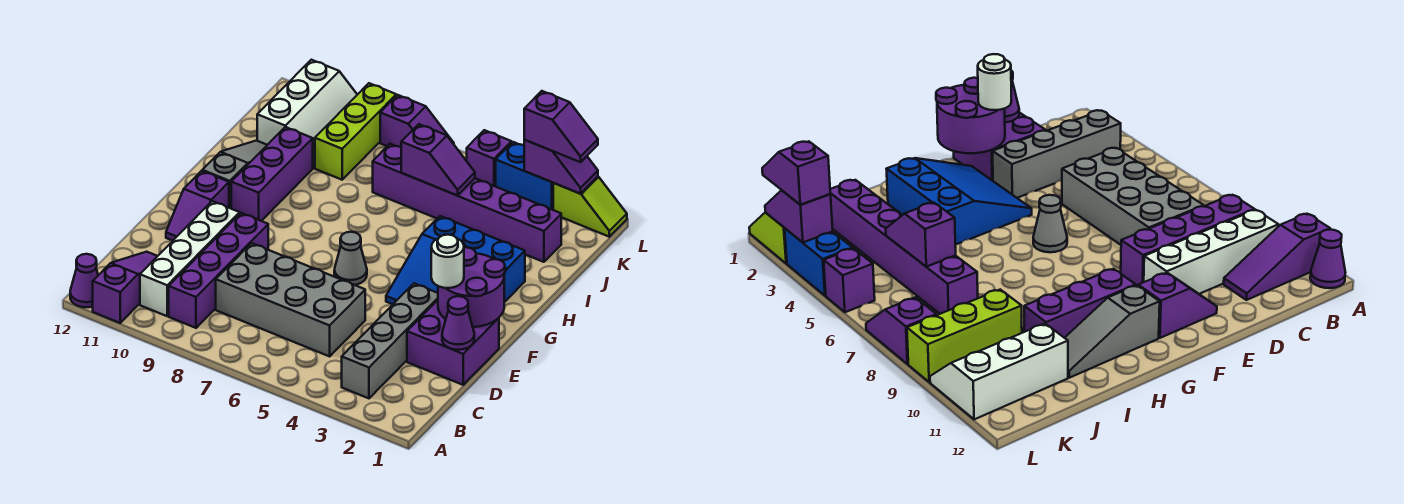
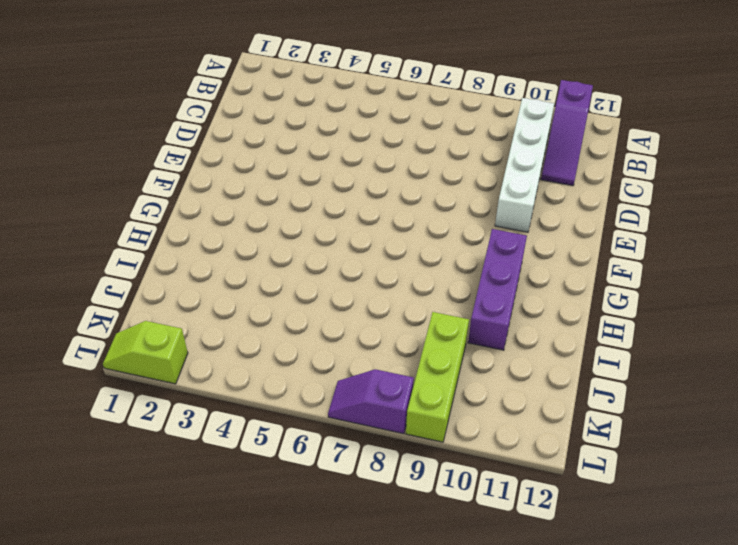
none -> purple 1x1 cone [70,254,98,307]
none -> grey 1x4 brick [342,283,438,398]
none -> purple 1x4 brick [169,213,268,328]

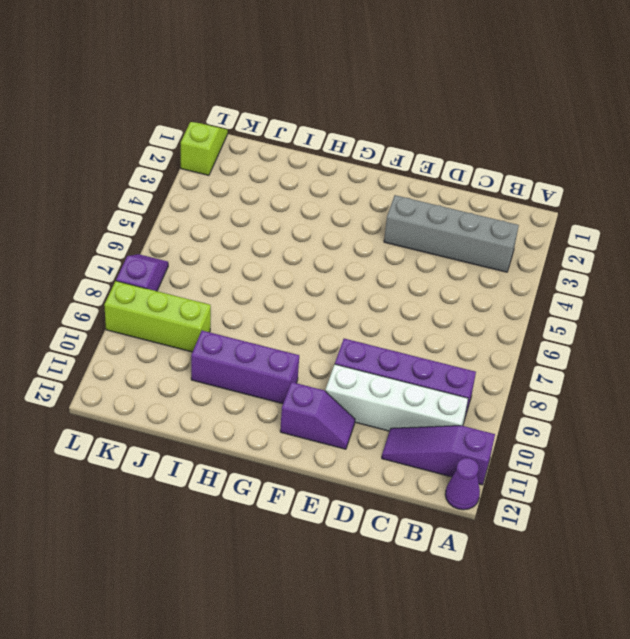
none -> grey 2x4 brick [216,243,365,356]
none -> purple 2x2 brick [407,300,499,385]
none -> blue 3x3 slope [386,216,525,304]

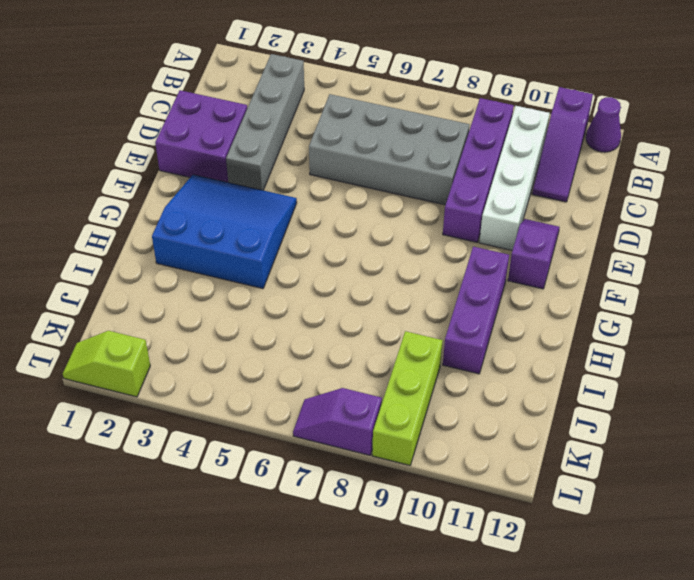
none -> grey 1x1 cone [334,232,367,285]
none -> grey 1x3 slope [202,141,267,208]
none -> purple 1x6 brick [373,144,561,262]

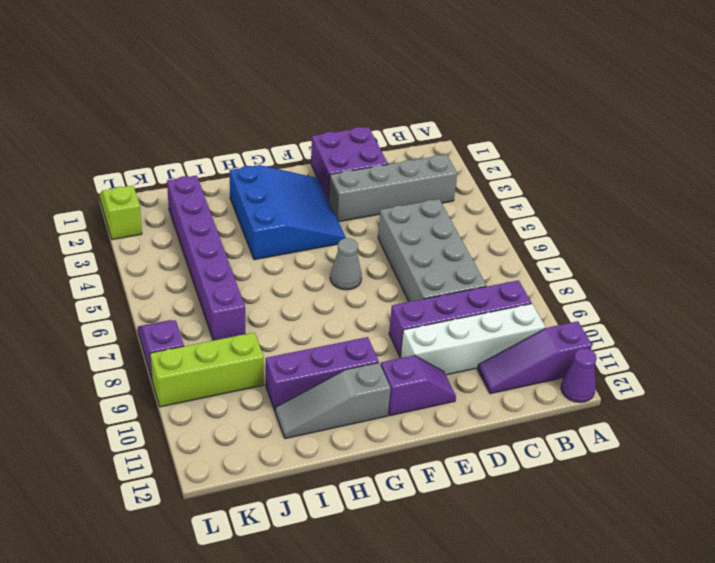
none -> white 2x3 slope [257,60,357,168]
none -> blue 1x2 brick [496,142,553,210]
none -> purple 1x1 brick [467,130,512,186]

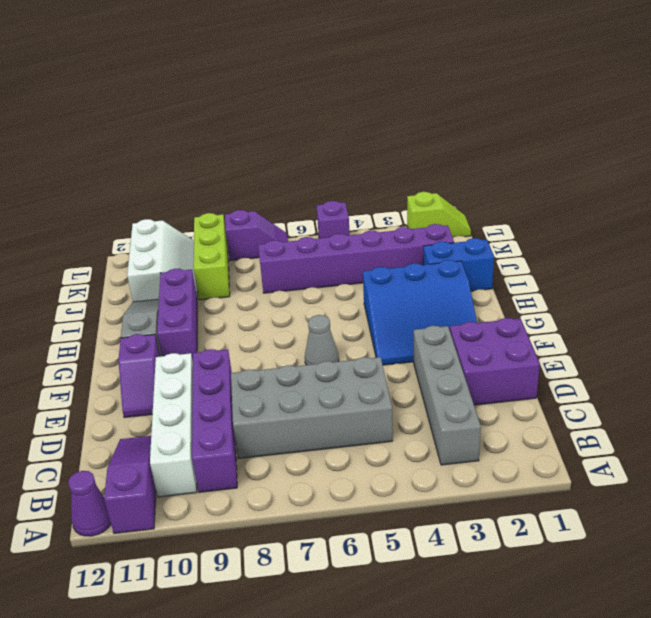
blue 1x2 brick [423,238,494,291] -> blue 1x2 brick moved to [496,142,553,210]
none -> purple 1x1 cone [442,296,474,350]
none -> purple 2x2 round brick [438,247,505,327]
none -> purple 1x2 slope [401,124,475,195]

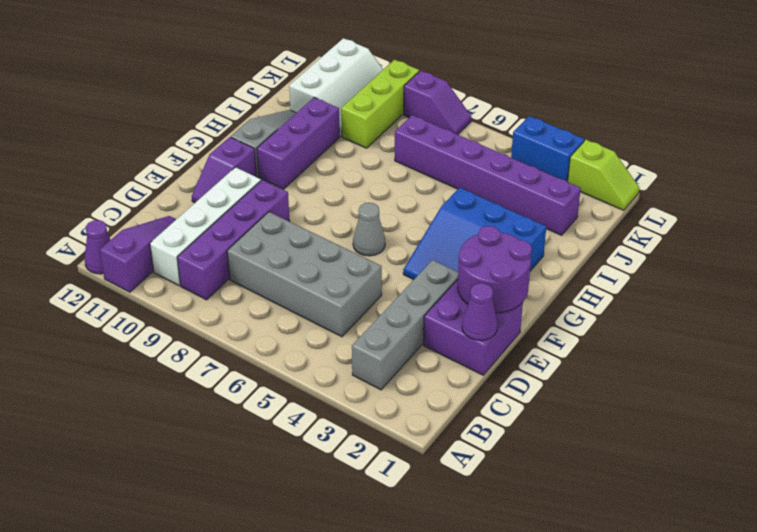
none -> purple 1x1 brick [467,130,512,186]
none -> purple 1x2 slope [401,124,475,195]
none -> purple 1x2 slope [524,140,598,194]

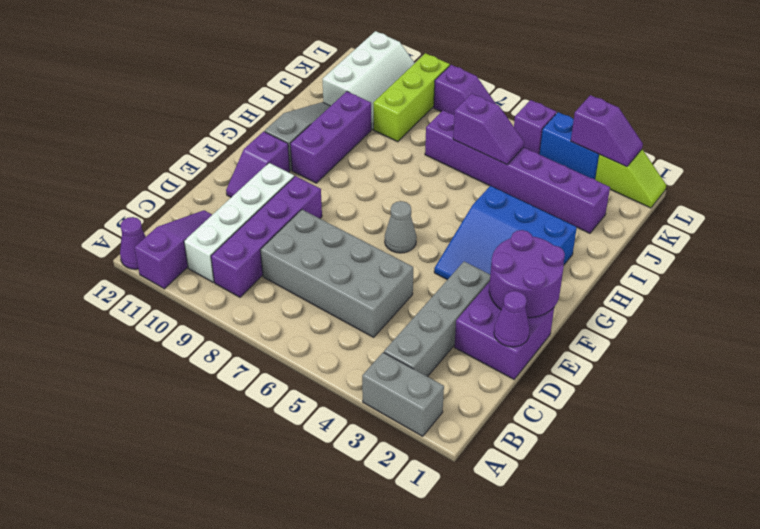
grey 1x2 brick [362,352,444,436] -> none
none -> white 1x1 round brick [431,235,464,288]
none -> purple 1x2 slope [524,91,598,162]

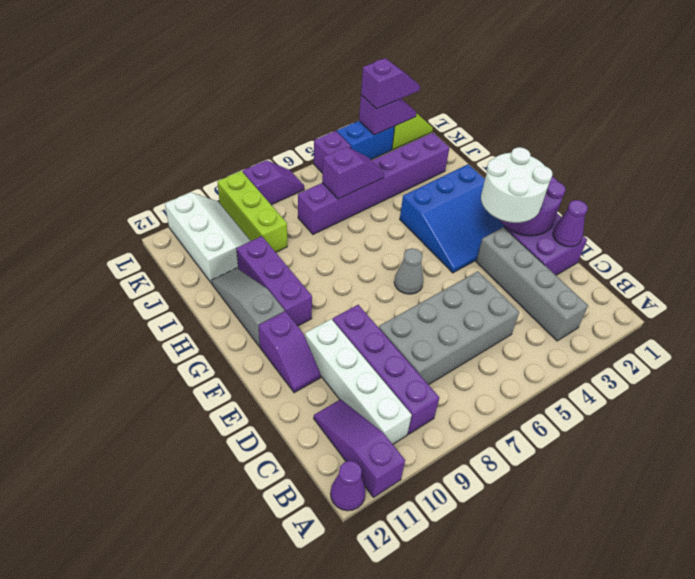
white 2x2 round brick [481,147,552,223] -> white 1x1 round brick [431,235,464,288]

